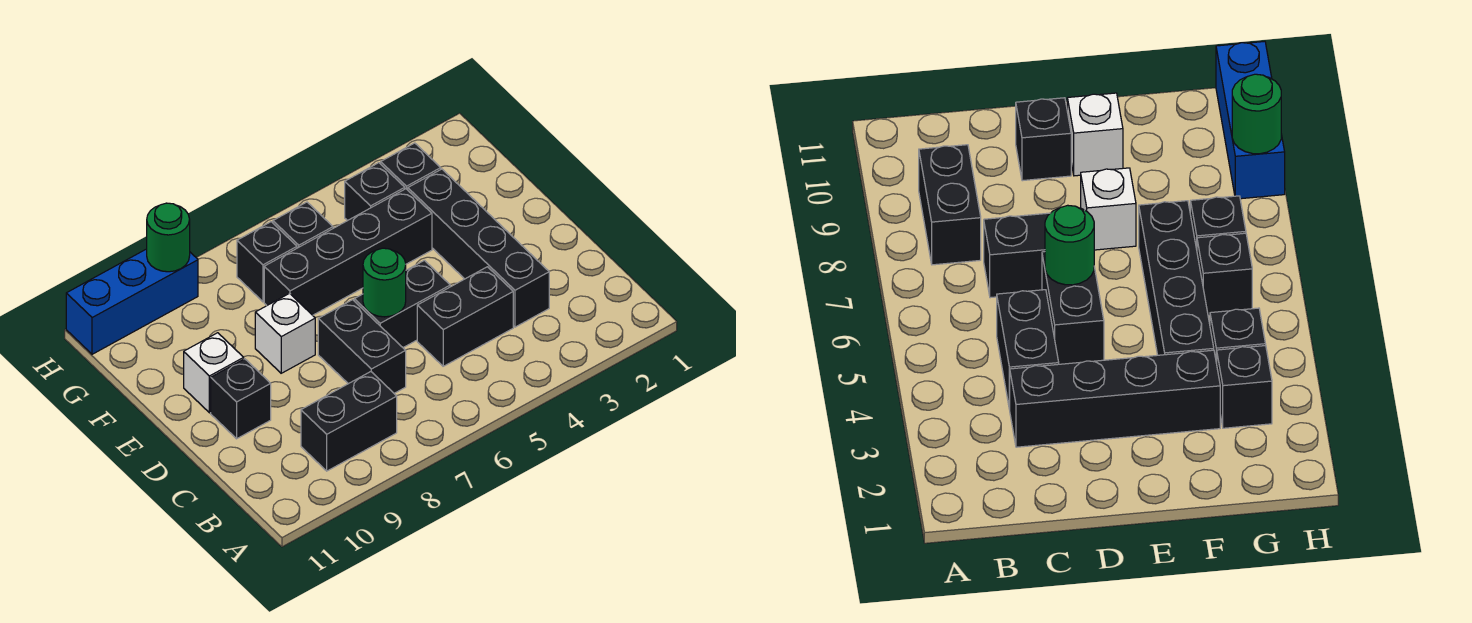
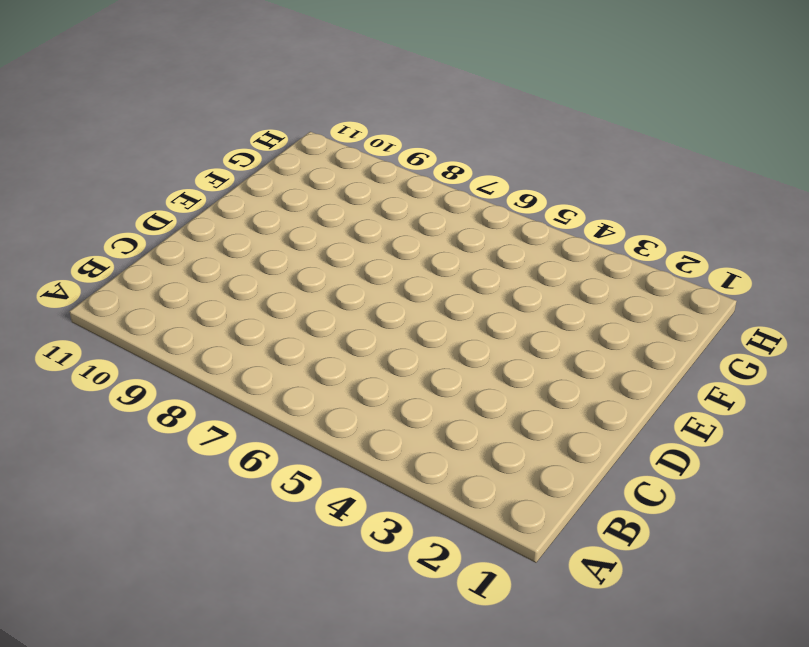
none -> black 1x2 brick [301,372,397,471]
none -> black 1x4 brick [408,169,549,327]
none -> black 1x2 brick [417,267,513,366]

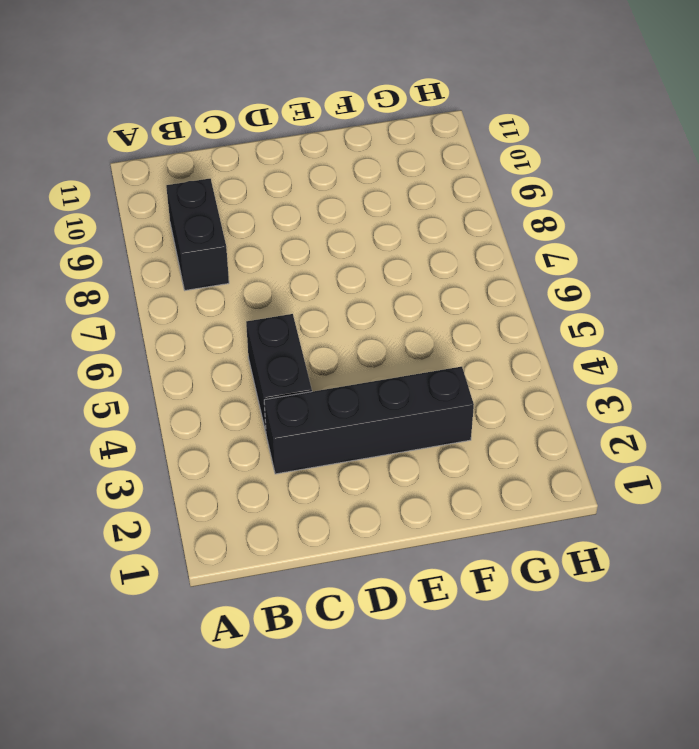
none -> black 1x2 brick [318,300,406,393]
none -> black 1x2 brick [354,260,450,348]
none -> black 1x1 brick [211,359,271,439]

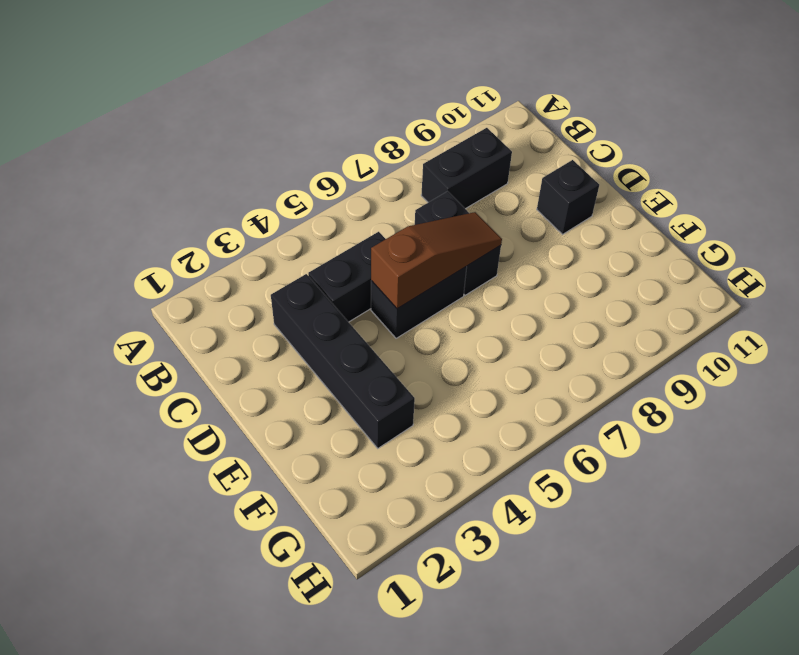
brown 1x3 slope [371,212,502,309] -> green 1x1 round brick [363,248,406,317]
none -> white 1x1 brick [255,294,315,373]
none -> white 1x1 brick [184,333,244,413]
none -> black 1x4 brick [264,189,432,315]

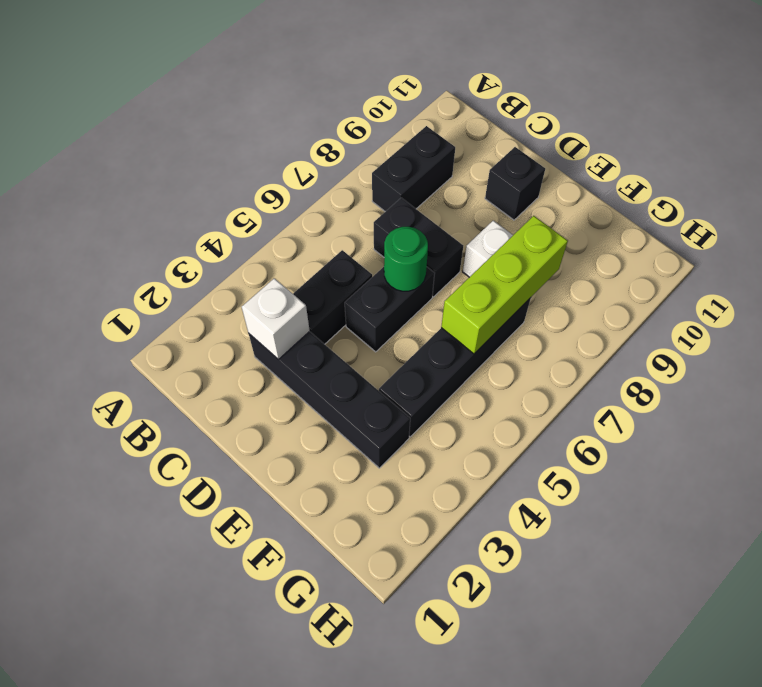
white 1x1 brick [242,278,310,359] -> white 1x1 brick moved to [184,333,244,413]
lime 1x3 brick [441,216,568,354] -> none
none -> black 1x1 brick [381,143,441,190]
none -> black 1x1 brick [345,163,405,221]
none -> black 1x1 brick [273,202,333,248]

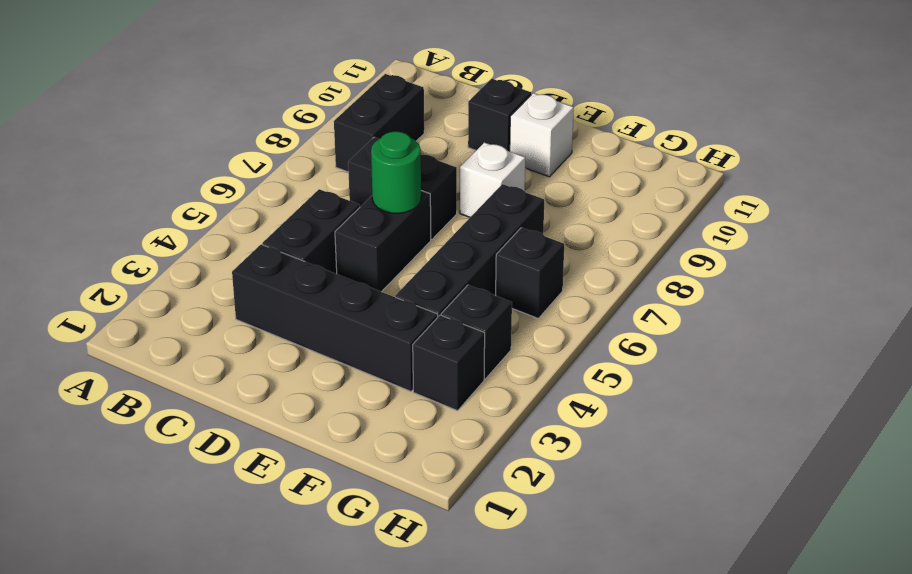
none -> black 1x1 brick [237,222,297,302]
none -> blue 1x3 brick [66,249,198,354]
none -> green 1x1 round brick [147,203,190,272]

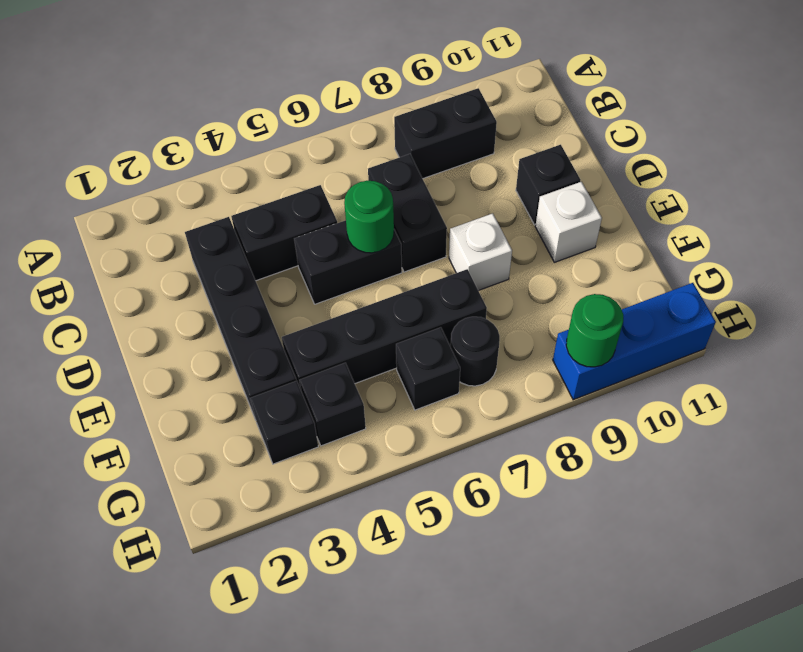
black 1x1 round brick [451,317,500,386] -> black 1x1 brick [237,222,297,302]

